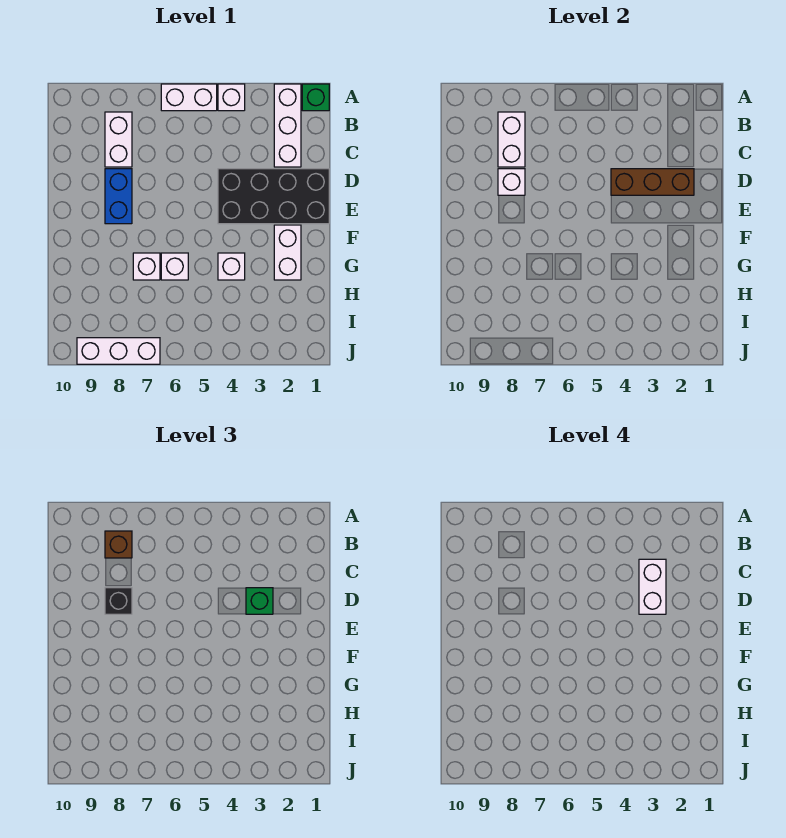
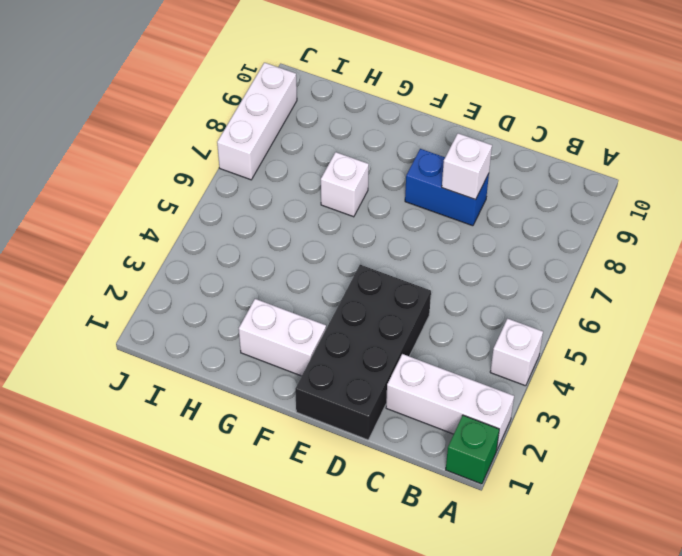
none -> white 1x2 brick [161,84,217,111]
none -> white 1x2 brick [105,112,132,167]
none -> white 1x1 brick [218,253,245,280]

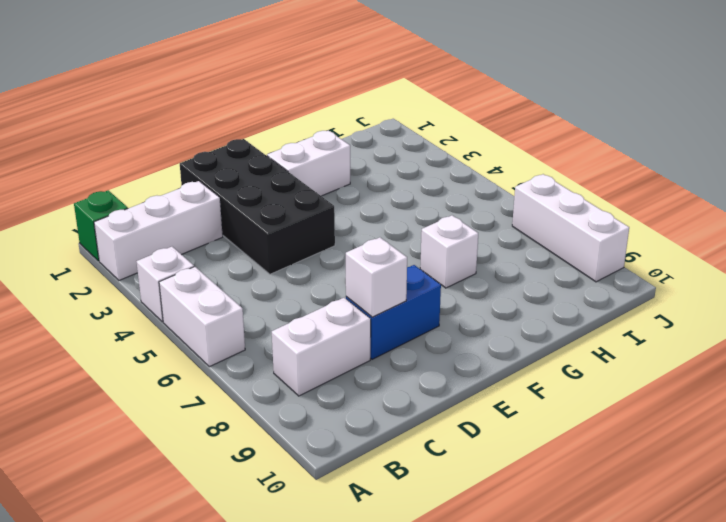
none -> white 1x1 brick [218,253,245,280]
none -> white 1x1 brick [161,253,188,280]
none -> white 1x2 brick [498,112,525,167]

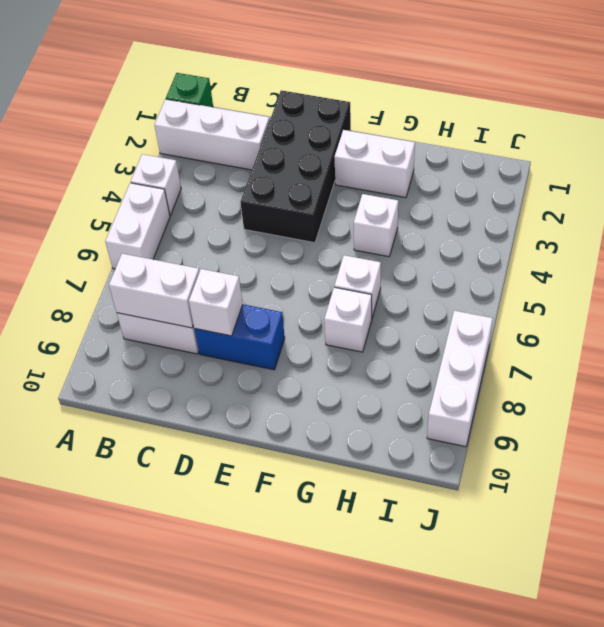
none -> brown 1x3 brick [611,169,694,195]
none -> brown 1x1 brick [105,531,132,558]
none -> green 1x1 brick [246,588,273,614]

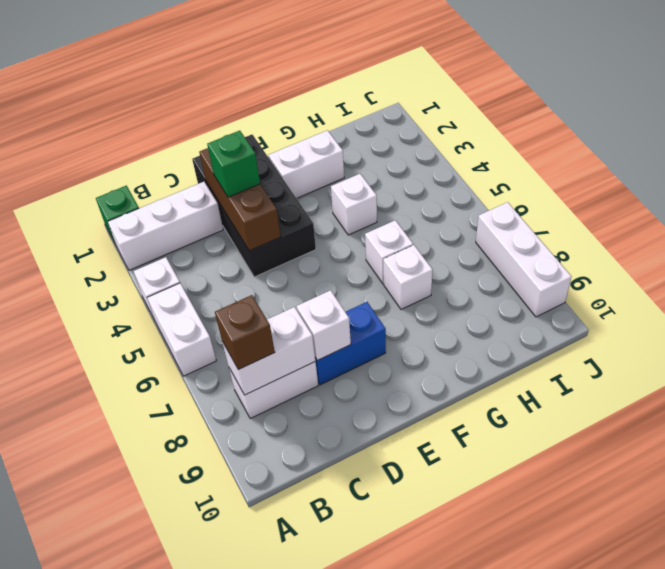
none -> black 1x1 brick [105,588,132,614]
none -> white 1x2 brick [639,559,666,614]

